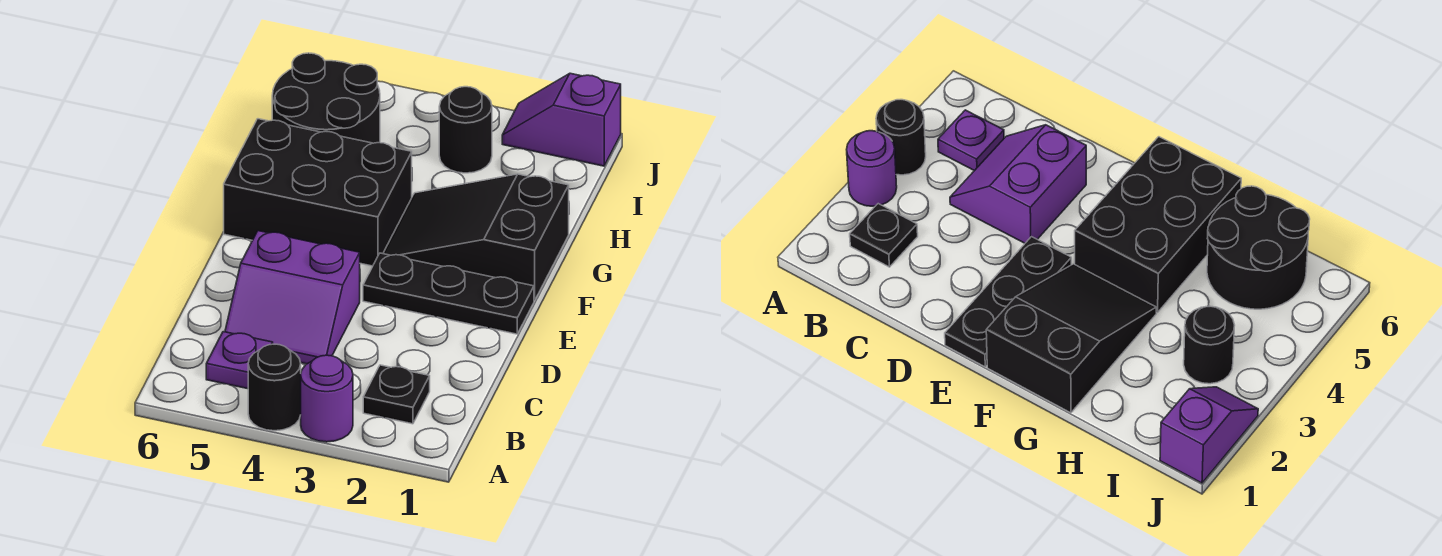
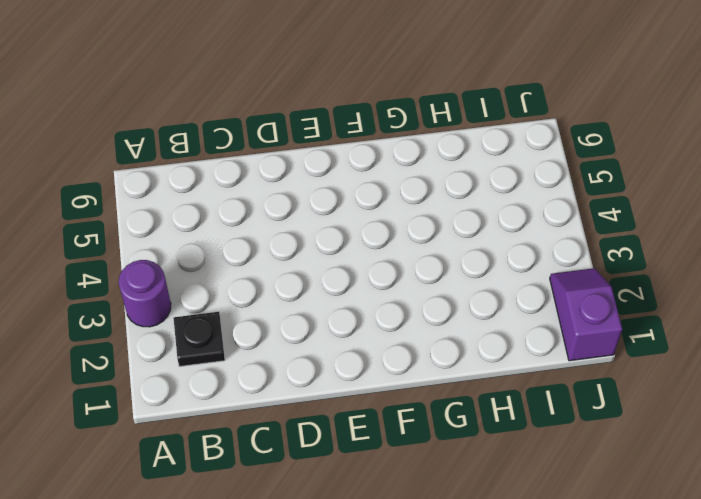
none -> black 1x1 round brick [248,344,301,431]
none -> purple 1x1 plate [206,332,273,389]

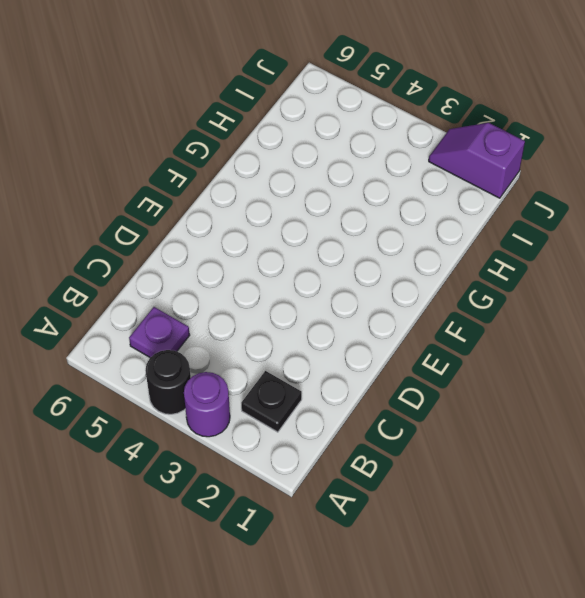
none -> purple 2x2 slope [225,231,360,364]
none -> black 1x3 plate [363,253,534,334]

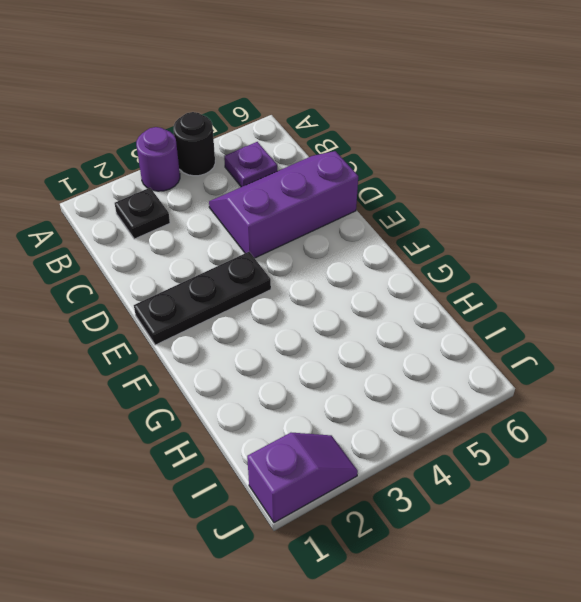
purple 2x3 slope [209,151,358,258] -> purple 2x2 slope [225,231,360,364]
none -> black 2x3 slope [383,174,569,301]
none -> black 2x3 brick [224,119,412,266]

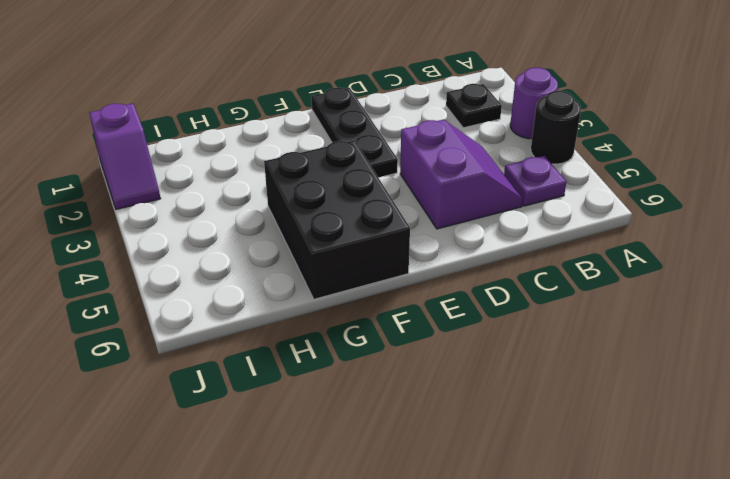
none -> black 2x3 slope [383,174,569,301]
none -> black 2x2 round brick [272,53,380,143]

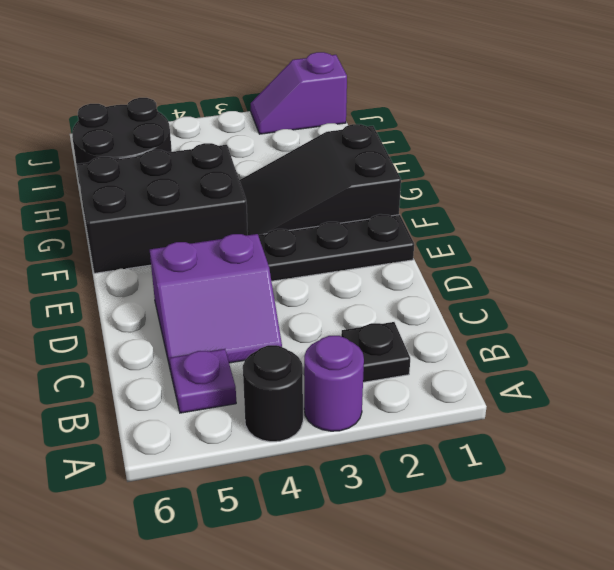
none -> black 1x1 round brick [439,87,492,173]

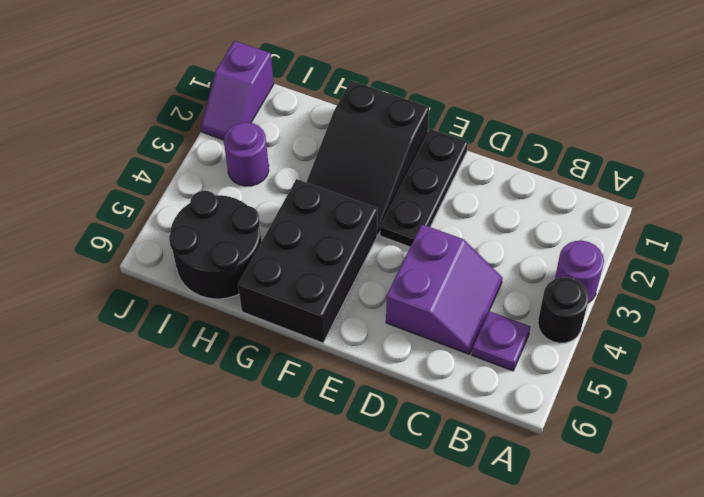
purple 1x1 round brick [224,122,269,186] -> black 1x1 round brick [439,87,492,173]
none -> black 1x1 plate [363,365,430,424]

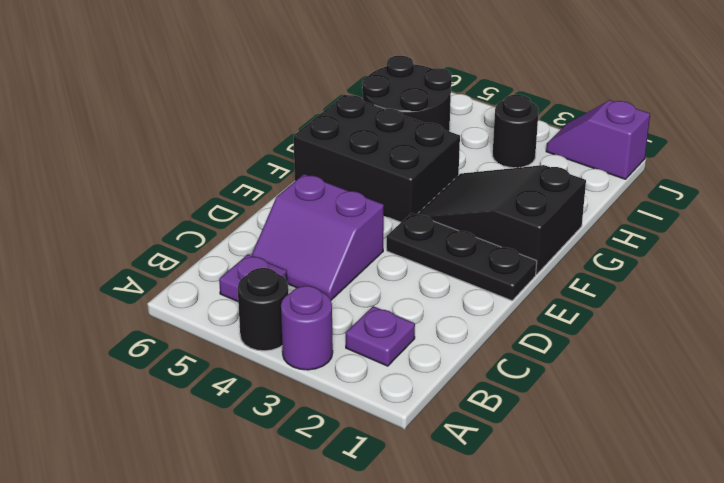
purple 1x1 plate [346,306,415,366] -> black 1x1 plate [363,365,430,424]

